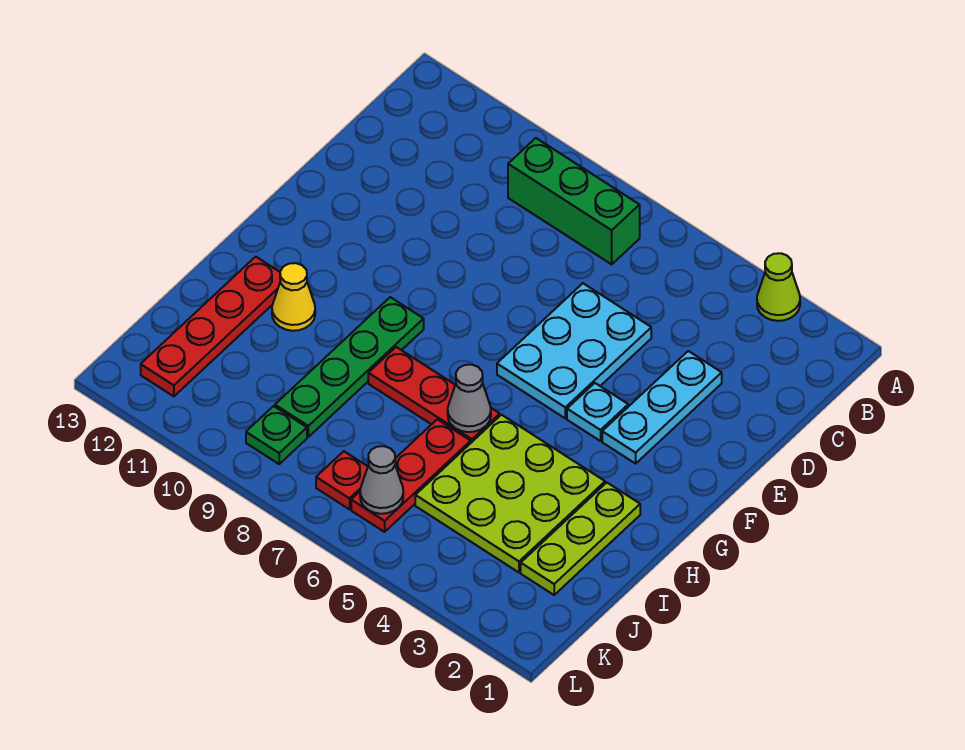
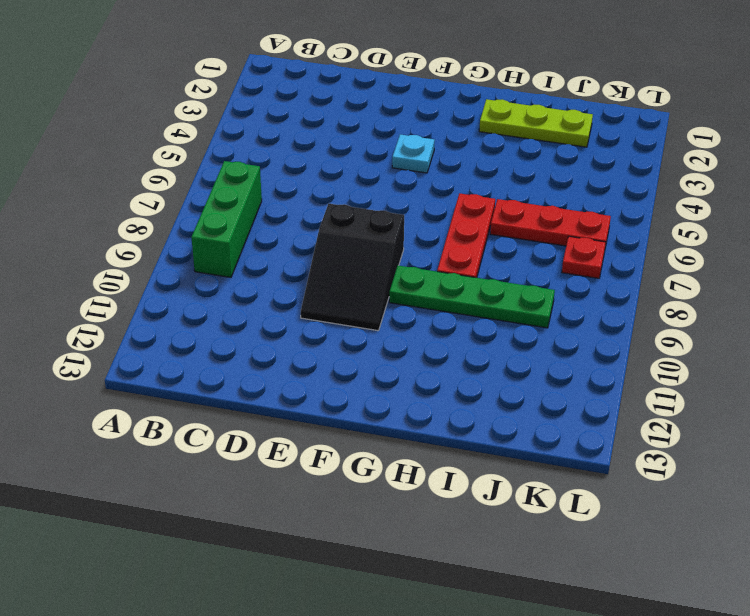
black 2x3 slope [301,204,404,331] -> none
none -> lime 1x1 cone [757,253,800,321]
none -> cyan 1x3 plate [602,351,722,464]
none -> cyan 2x3 plate [497,283,651,418]

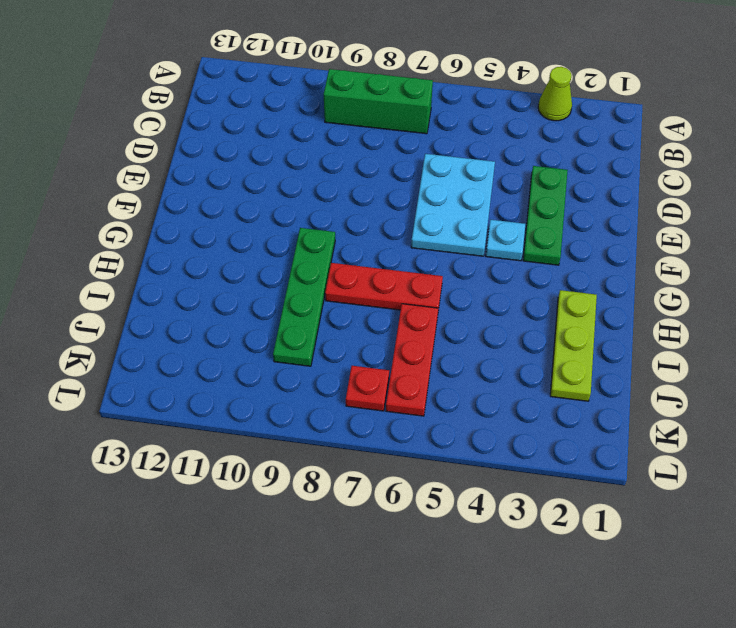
green 1x3 plate [523,166,568,265] -> cyan 1x3 plate [602,351,722,464]
none -> lime 3x3 plate [415,415,605,572]
none -> yellow 1x1 cone [272,263,315,331]
none -> red 1x4 plate [141,257,280,396]

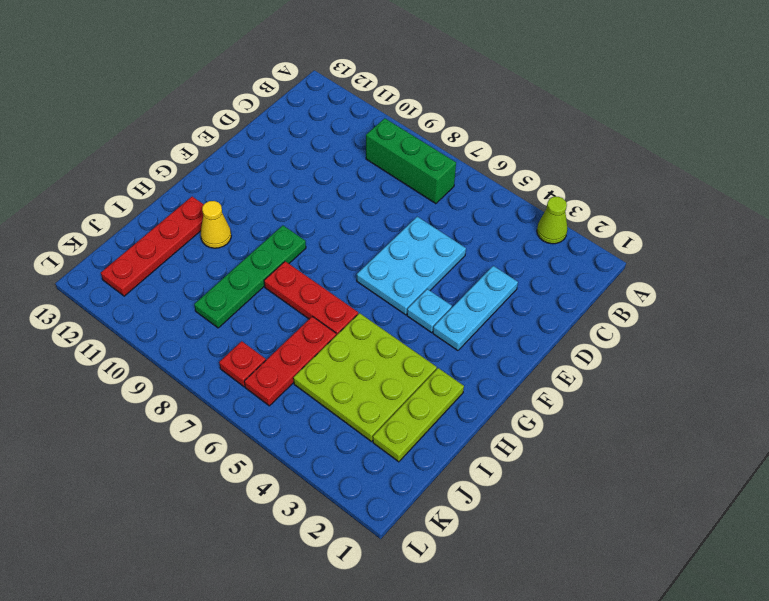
none -> green 1x1 plate [246,406,307,464]
none -> grey 1x1 cone [448,365,491,432]
none -> grey 1x1 cone [360,446,403,514]

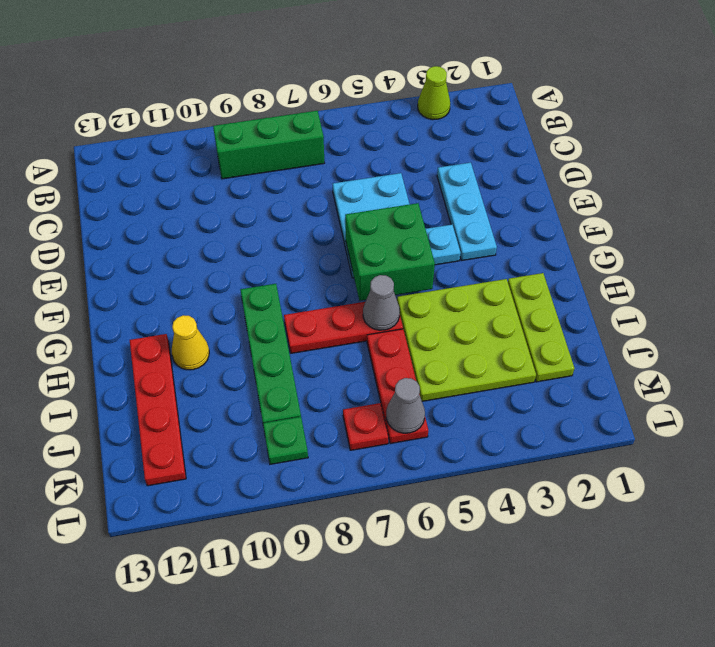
green 2x2 brick [345,203,435,301] -> none

